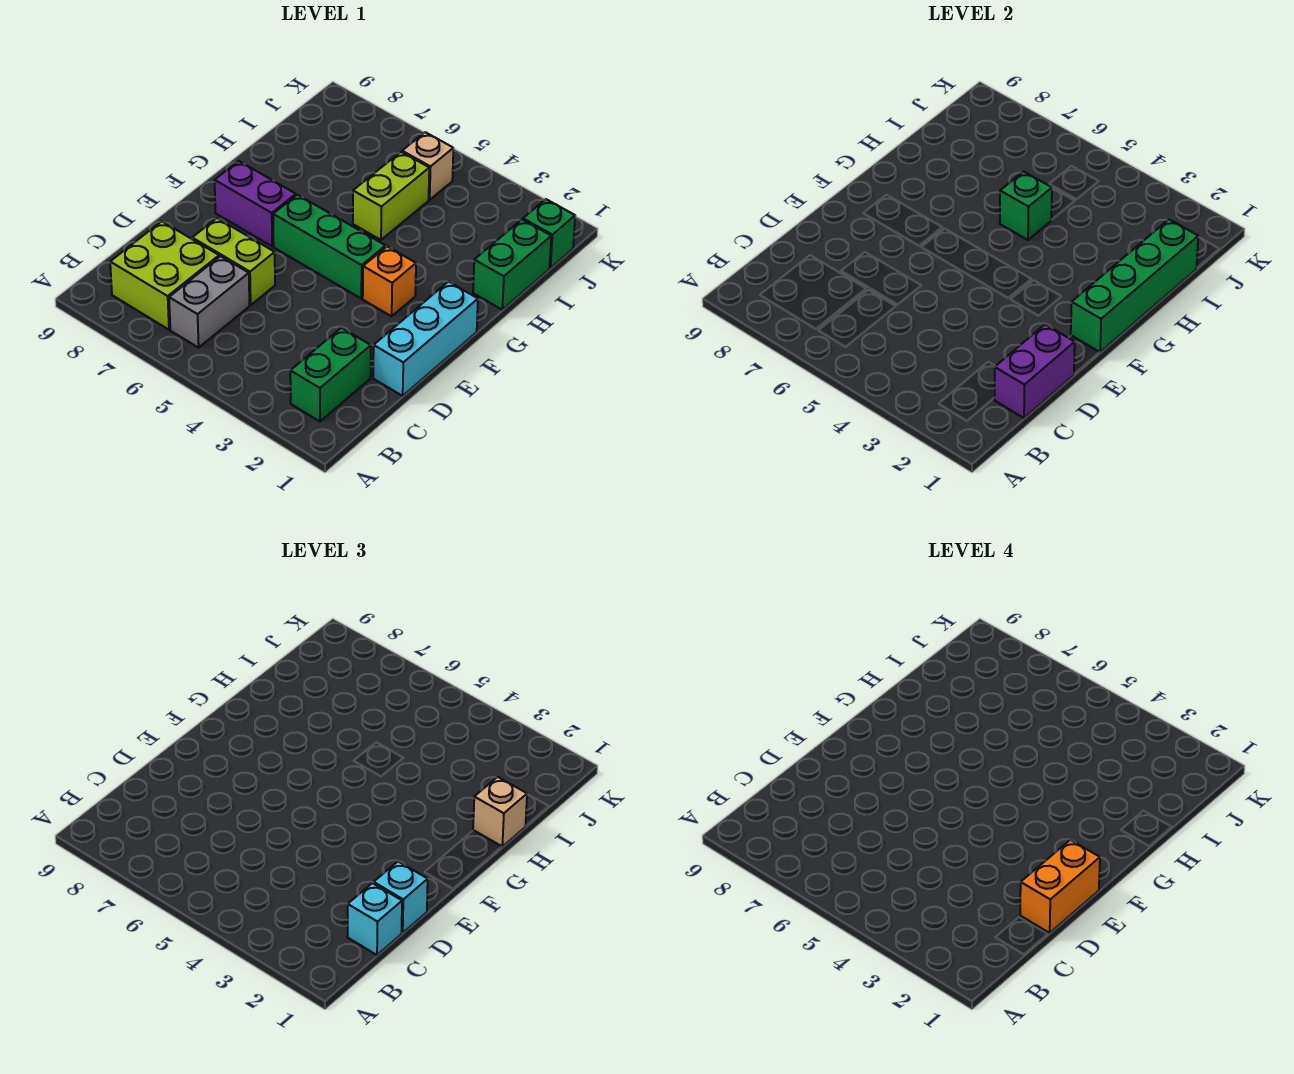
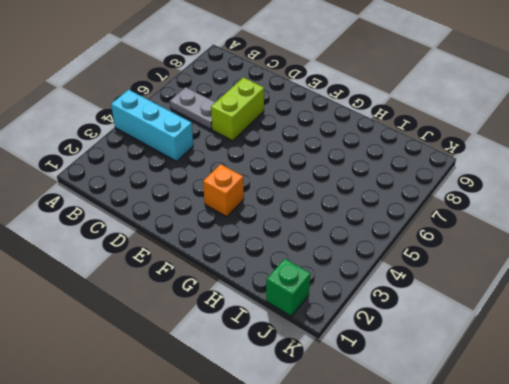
cyan 1x3 brick [111,90,193,161] -> cyan 1x3 brick moved to [373,282,478,396]
grey 1x2 plate [170,87,215,129] -> grey 1x2 brick [169,256,249,348]
none -> green 1x2 brick [290,328,371,422]
none -> lime 2x2 brick [110,221,219,330]
none -> green 1x3 brick [273,195,386,298]

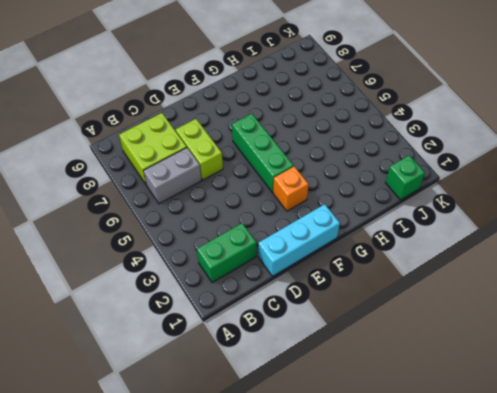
none -> purple 1x2 brick [215,161,296,246]
none -> green 1x2 brick [473,220,551,310]
none -> lime 1x2 brick [353,152,429,240]

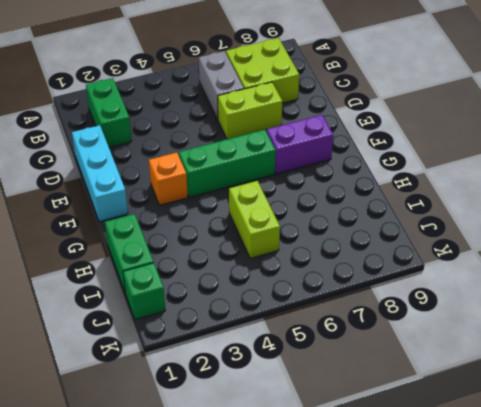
none -> tan 1x1 brick [402,132,453,200]
none -> purple 1x2 brick [994,325,1075,418]
none -> green 1x4 brick [1071,220,1198,352]

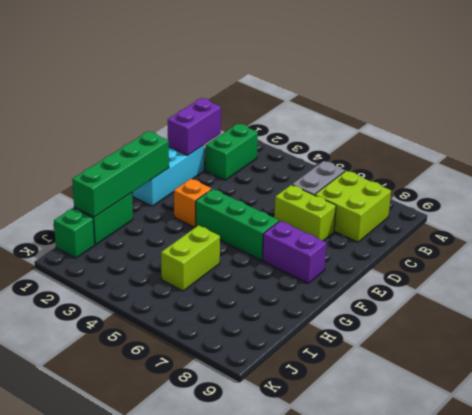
none -> tan 1x1 brick [402,132,453,200]
none -> green 1x1 brick [1000,172,1052,240]
none -> cyan 1x1 brick [348,883,402,955]

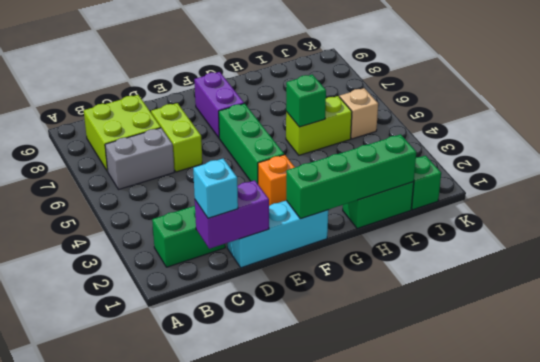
none -> cyan 1x1 brick [374,862,428,933]
none -> tan 1x1 brick [473,777,527,847]
none -> orange 1x2 brick [1020,840,1100,933]

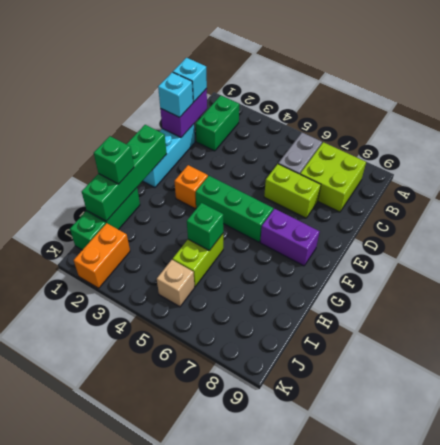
green 1x1 brick [94,136,134,184] -> tan 1x1 brick [473,777,527,847]
orange 1x2 brick [74,223,130,288] -> orange 1x2 brick moved to [1020,840,1100,933]

